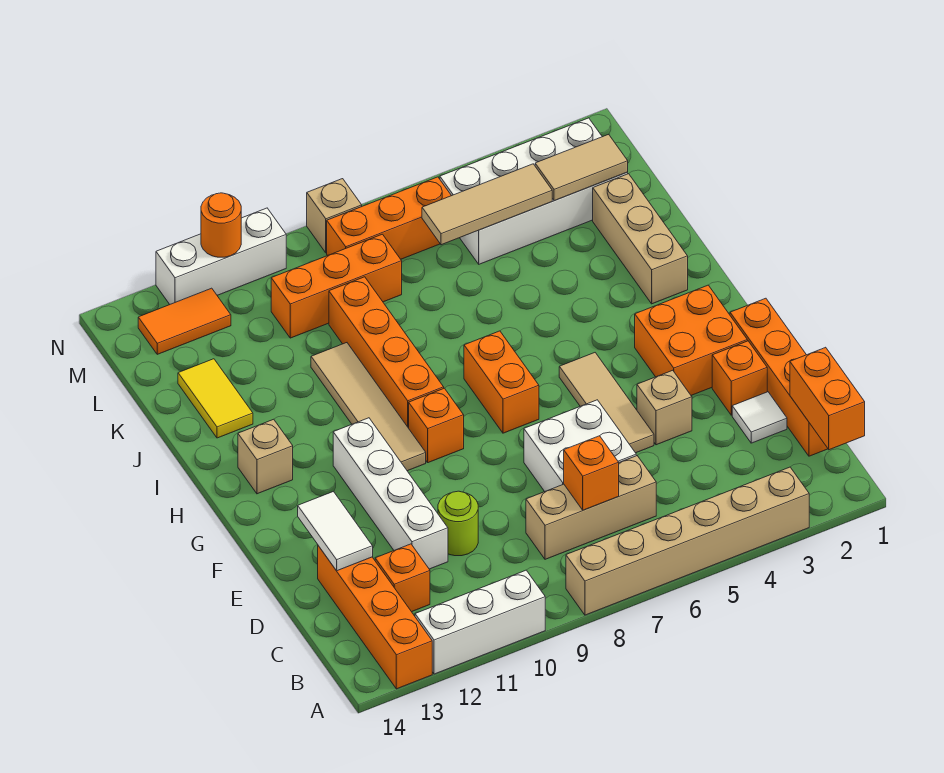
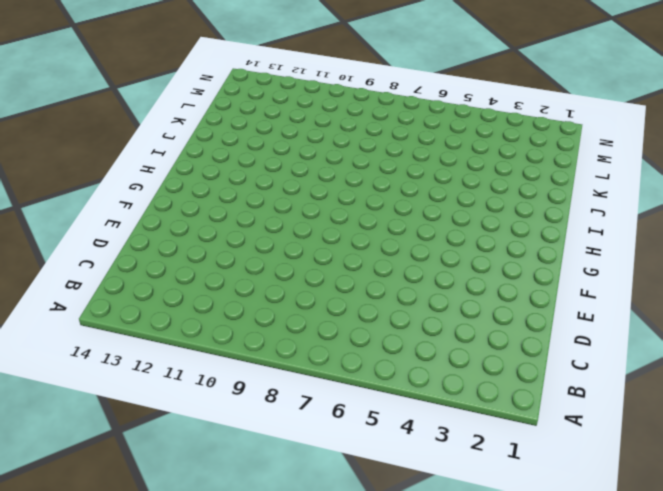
none -> tan 1x6 brick [566,467,809,615]
none -> white 1x3 brick [415,570,545,674]
none -> orange 1x4 brick [318,546,432,689]
none -> orange 1x4 brick [730,298,828,456]

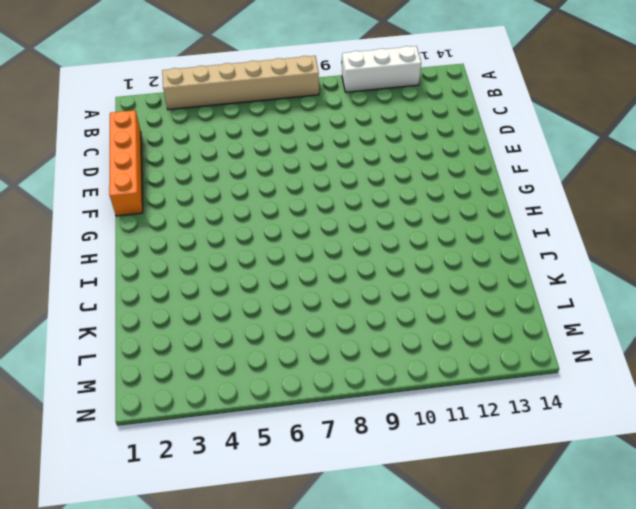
none -> orange 1x4 brick [318,546,432,689]
none -> tan 1x3 brick [526,456,656,559]
none -> orange 1x1 brick [375,544,430,612]
none -> white 1x1 tile [732,392,787,443]

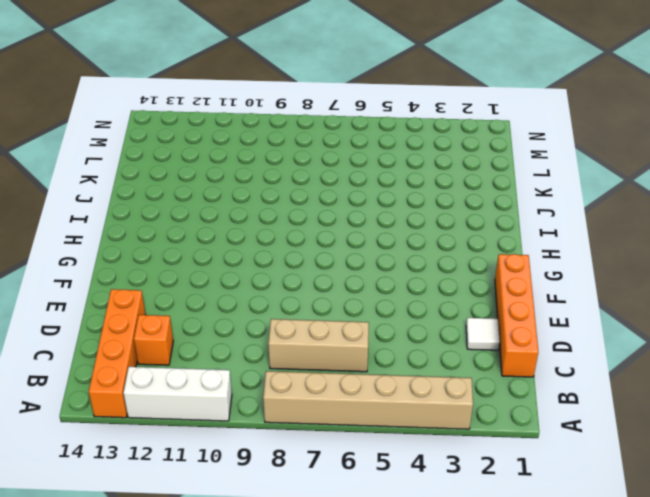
none -> white 2x2 brick [524,400,636,491]
none -> lime 1x1 round brick [438,491,478,556]
none -> white 1x4 brick [333,418,448,569]
none -> orange 1x1 brick [712,341,767,415]

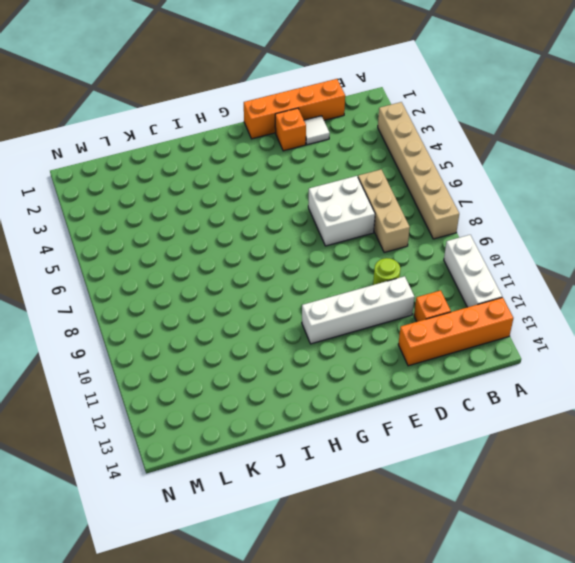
none -> tan 1x1 brick [637,370,692,445]
none -> tan 1x3 tile [559,353,654,453]
none -> orange 2x2 brick [635,285,747,395]
none -> orange 1x2 brick [464,331,539,433]

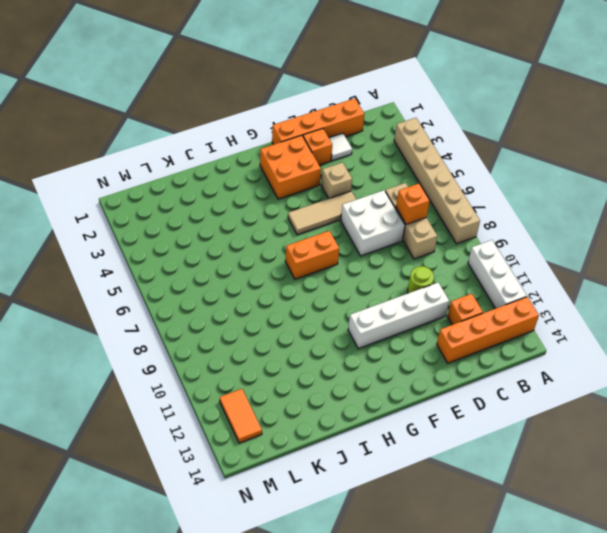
none -> orange 1x1 brick [409,388,464,463]
none -> tan 1x4 tile [311,343,426,471]
none -> orange 1x4 brick [329,277,444,428]
none -> tan 1x1 brick [238,419,293,494]

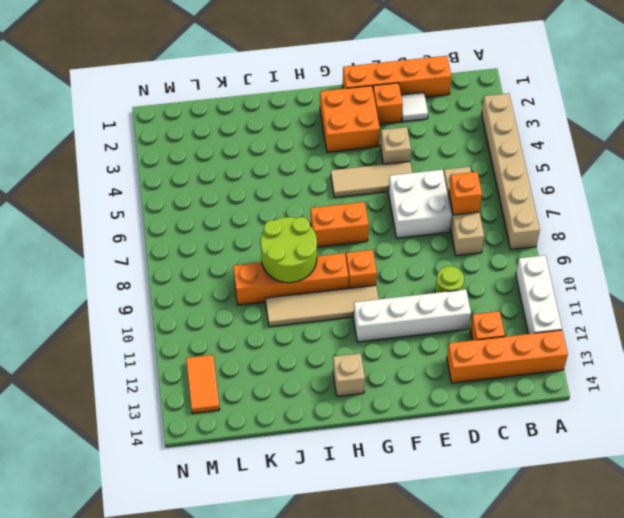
lime 2x2 round brick [261,217,317,283] -> none
none -> tan 1x3 brick [593,174,688,304]
none -> yellow 1x2 tile [178,359,253,438]
none -> white 2x4 brick [440,118,628,264]
none -> orange 1x3 brick [271,234,402,338]

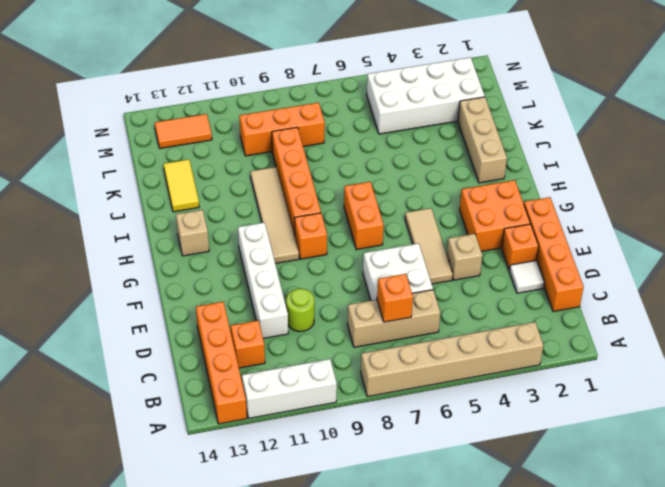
none -> orange 1x3 brick [327,177,451,259]
none -> tan 1x1 brick [307,179,362,253]
none -> white 1x3 brick [156,208,286,304]
none -> orange 1x2 brick [790,347,865,450]

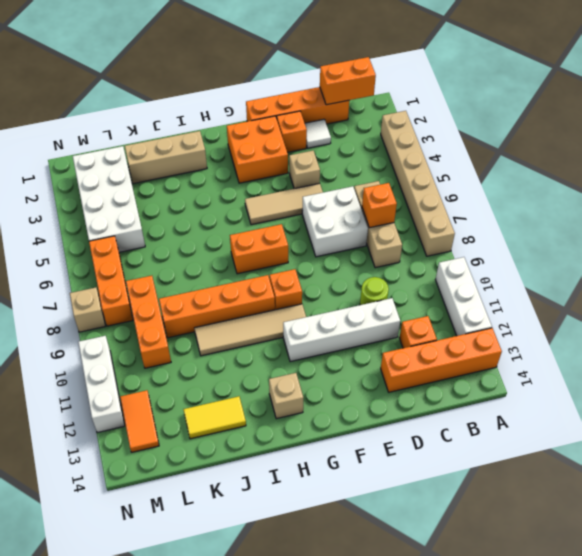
none -> white 1x2 tile [298,492,373,571]
none -> tan 1x2 tile [535,134,628,201]
none -> tan 1x3 tile [422,164,552,245]
none -> orange 1x1 round brick [201,193,241,257]

